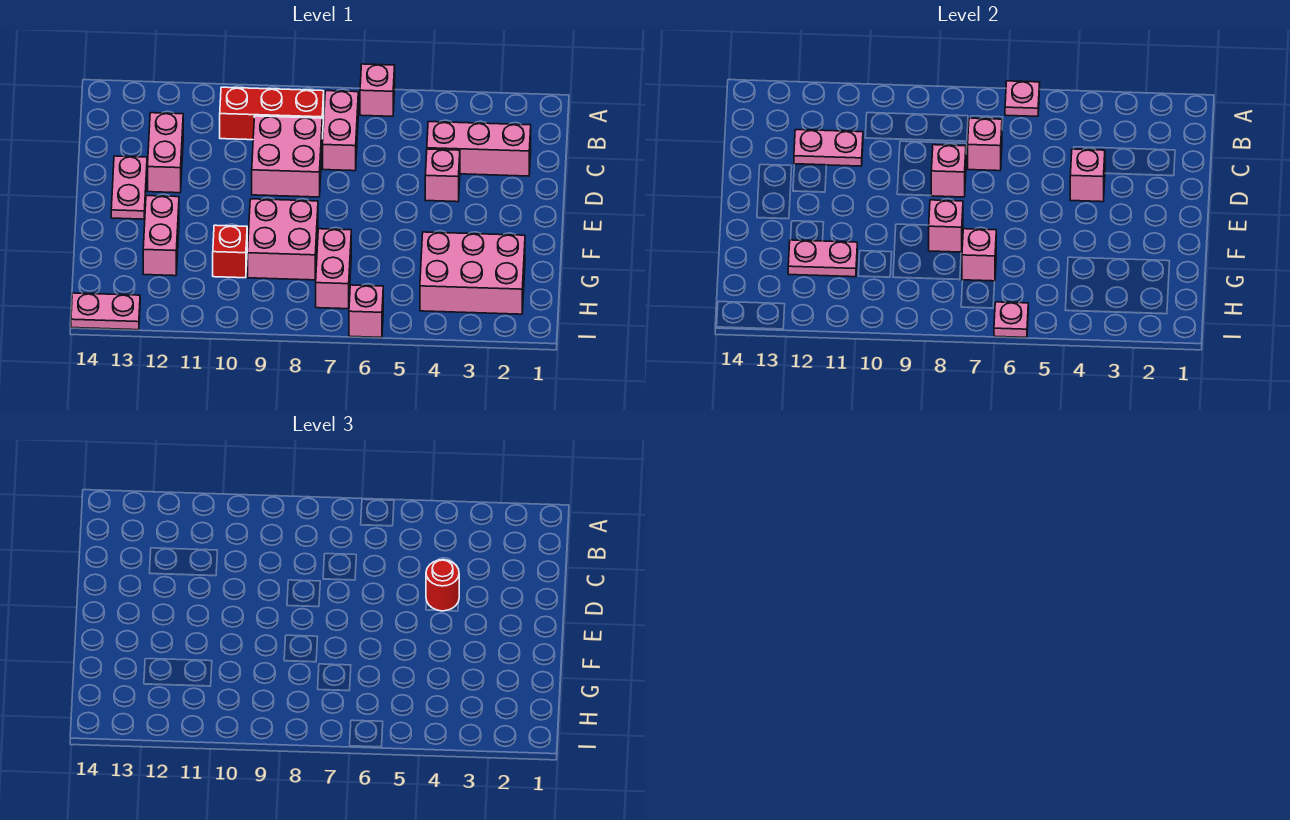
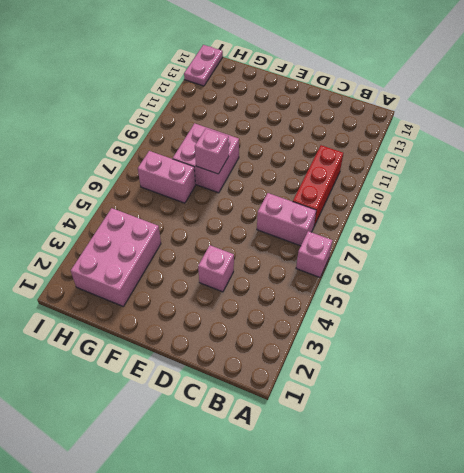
none -> pink 1x3 brick [427,122,531,176]
none -> pink 2x2 brick [252,116,322,197]
none -> pink 1x2 brick [148,113,183,193]

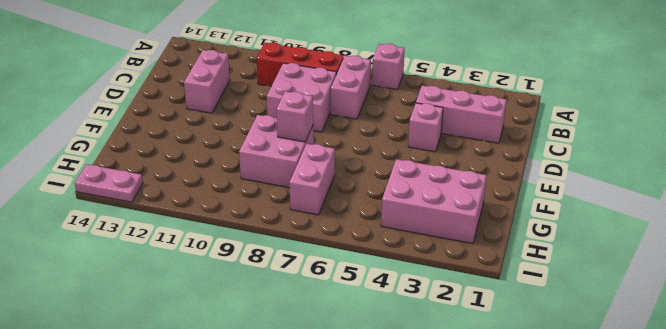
none -> pink 1x2 plate [111,156,147,219]
none -> pink 1x2 brick [143,196,179,276]
none -> red 1x1 brick [213,225,247,278]

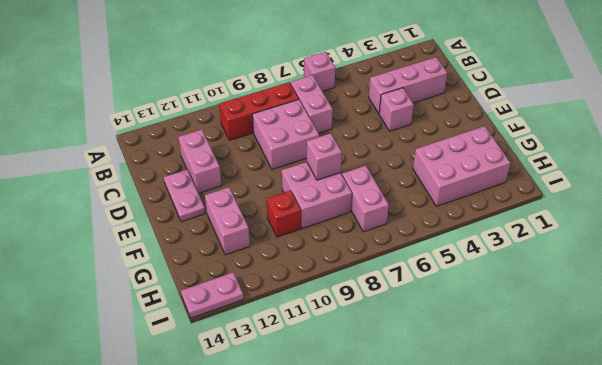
none -> pink 1x1 brick [349,285,383,337]
none -> pink 1x1 plate [1005,81,1040,116]
none -> pink 1x1 brick [968,118,1002,171]

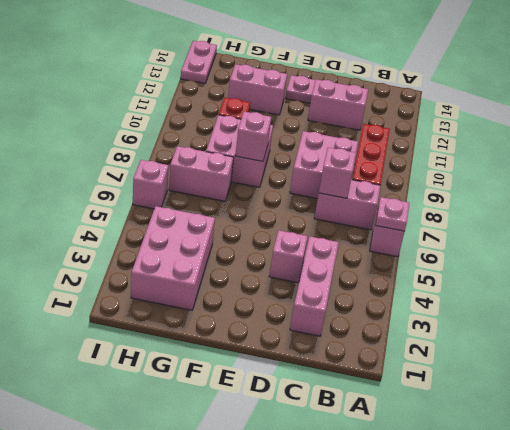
none -> pink 1x2 plate [794,130,863,166]
none -> pink 1x1 brick [1070,149,1105,202]
none -> pink 1x1 brick [931,145,966,197]

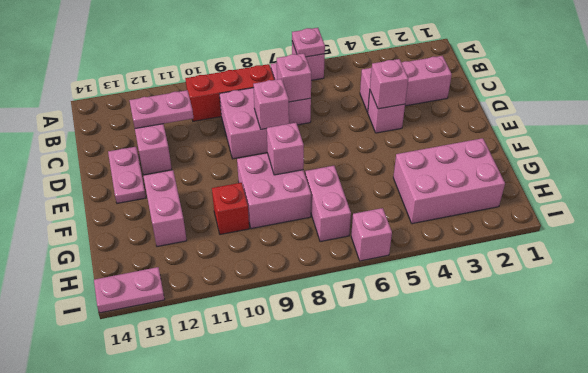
none -> pink 1x1 brick [962,229,996,281]
none -> pink 1x2 plate [788,240,857,277]
none -> pink 1x1 plate [994,302,1028,337]

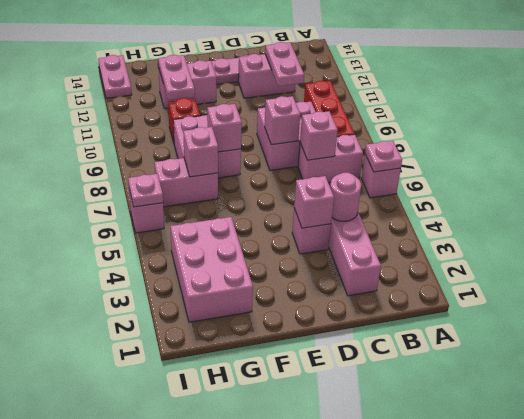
pink 1x1 round brick [330,173,361,221] -> none
none -> red 1x1 round brick [426,560,459,611]

